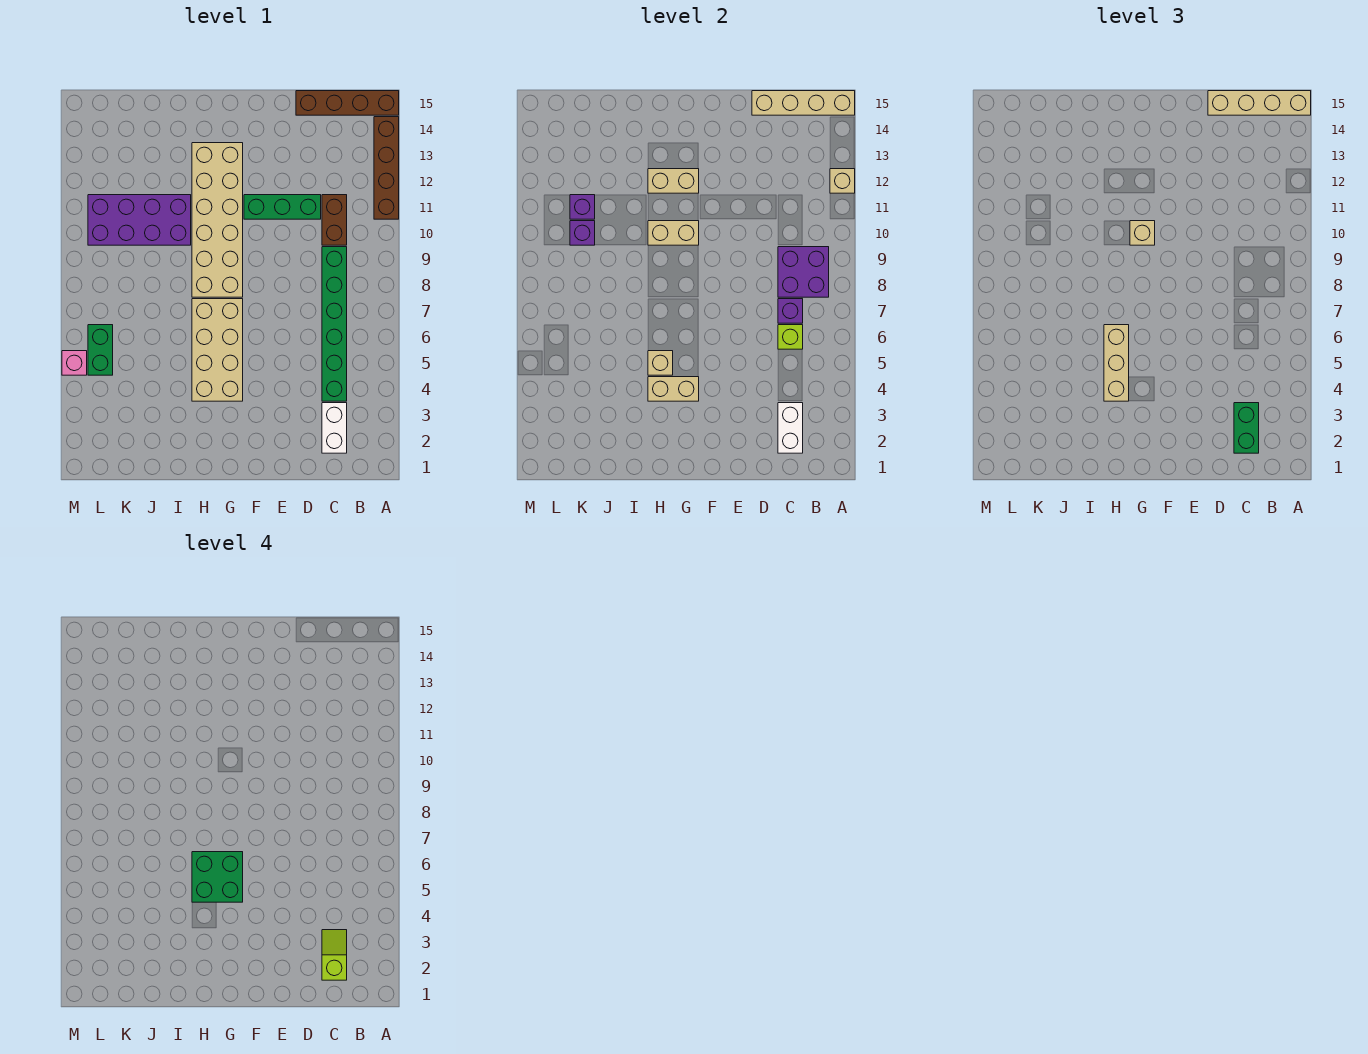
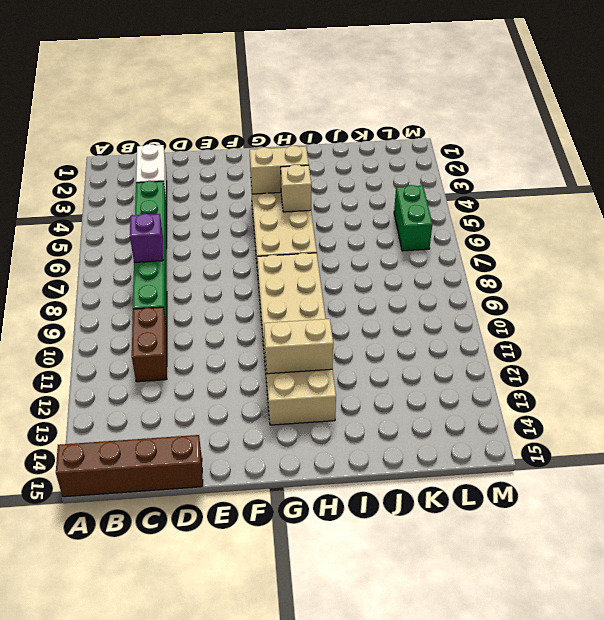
none -> brown 1x4 brick [374,117,399,219]
none -> green 1x3 brick [244,195,321,219]
none -> purple 2x4 brick [88,195,191,245]

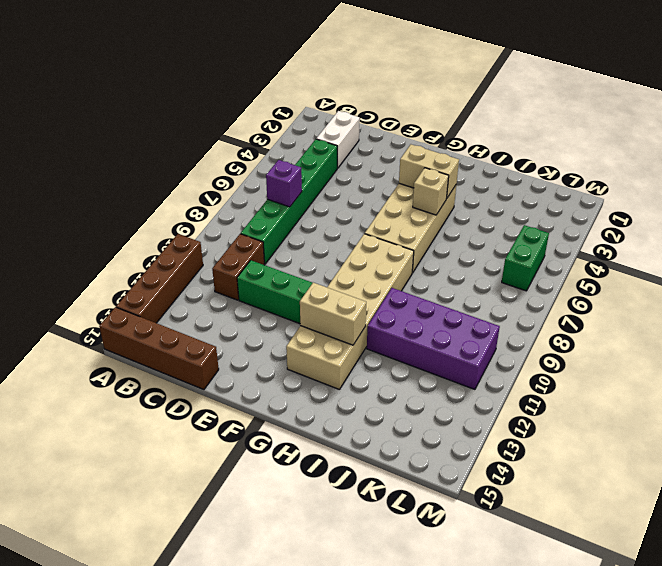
none -> pink 1x1 brick [62,351,87,375]
none -> tan 1x1 brick [830,169,855,193]
none -> tan 1x4 brick [752,91,855,115]

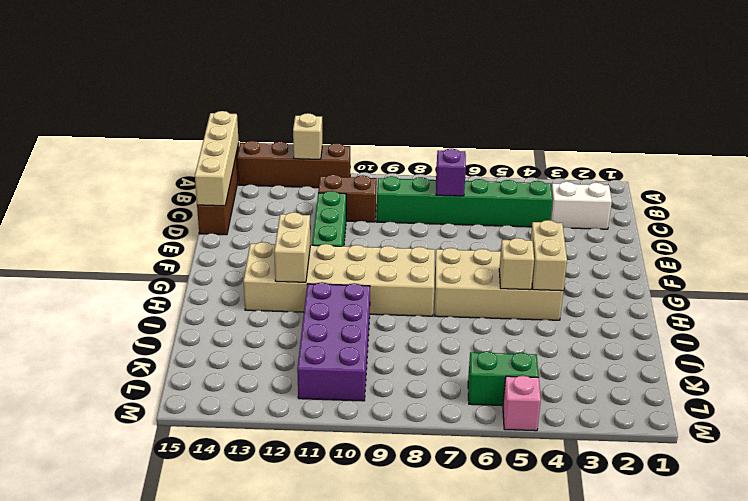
none -> purple 2x2 brick [778,247,829,297]
none -> white 1x2 brick [778,403,803,453]
none -> lime 1x1 brick [778,325,803,349]

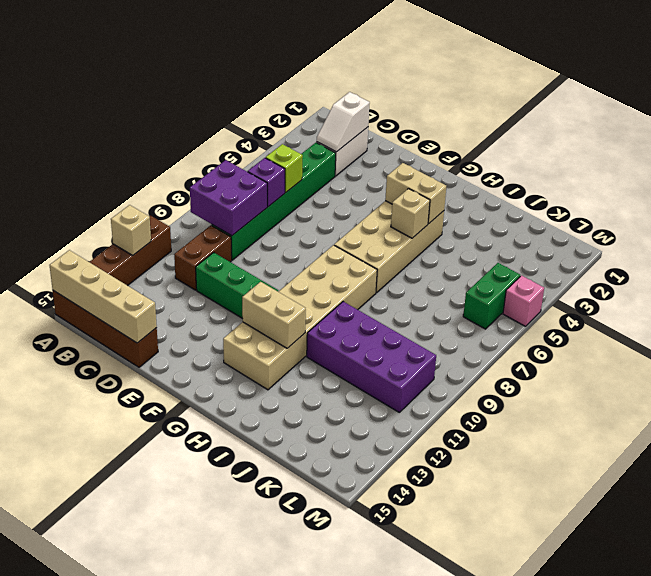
white 1x2 slope [317,92,370,152] -> white 1x2 brick [778,403,803,453]
none -> tan 1x2 brick [648,221,699,245]
none -> purple 1x1 brick [570,221,595,245]
none -> purple 1x1 brick [570,195,595,219]

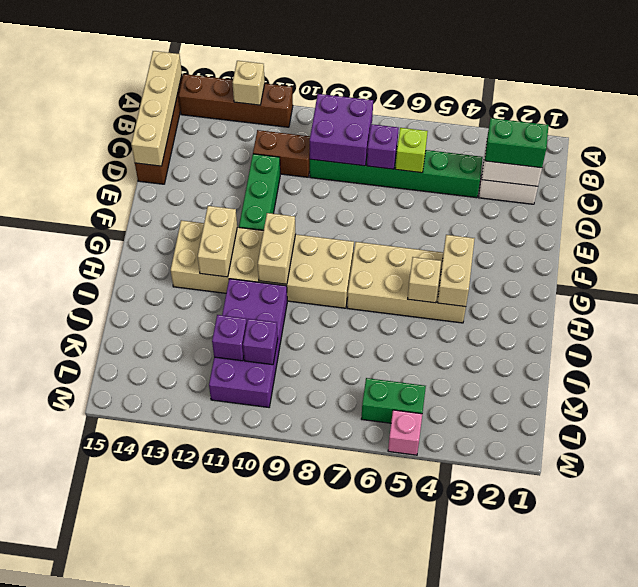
none -> tan 1x4 brick [1208,91,1311,115]
none -> tan 1x1 brick [1130,221,1155,245]
none -> tan 1x3 brick [1104,325,1129,401]

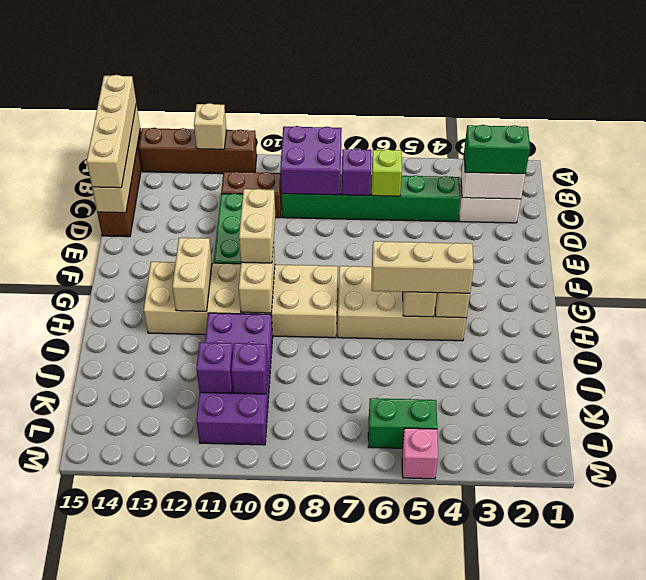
tan 1x2 brick [239,189,275,263] -> tan 1x1 brick [1130,221,1155,245]
none -> lime 1x2 slope [322,930,347,980]
none -> green 2x2 brick [192,852,243,902]

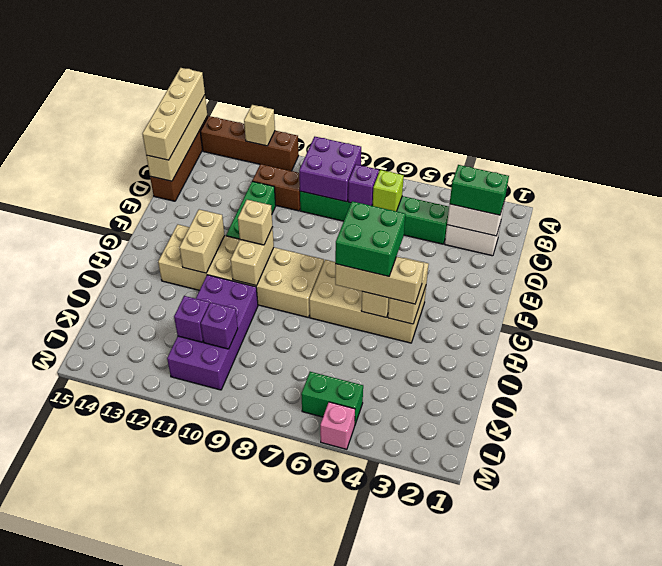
none -> lime 1x2 slope [322,930,347,980]

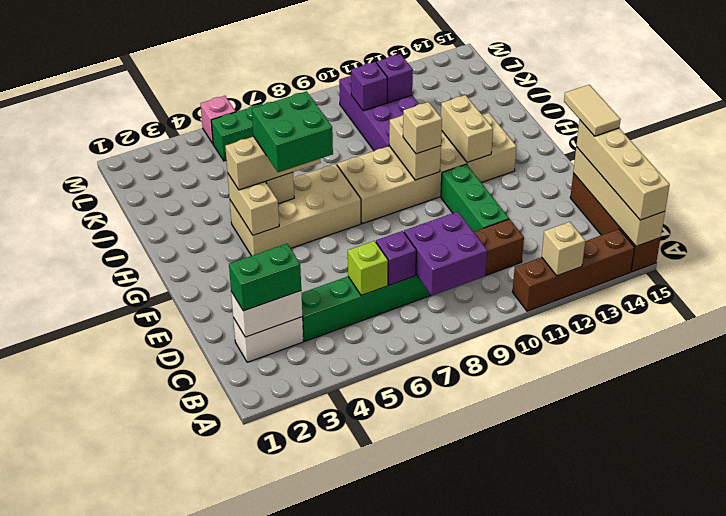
tan 1x2 tile [564,85,621,136] -> none
none -> lime 1x2 slope [322,930,347,980]

